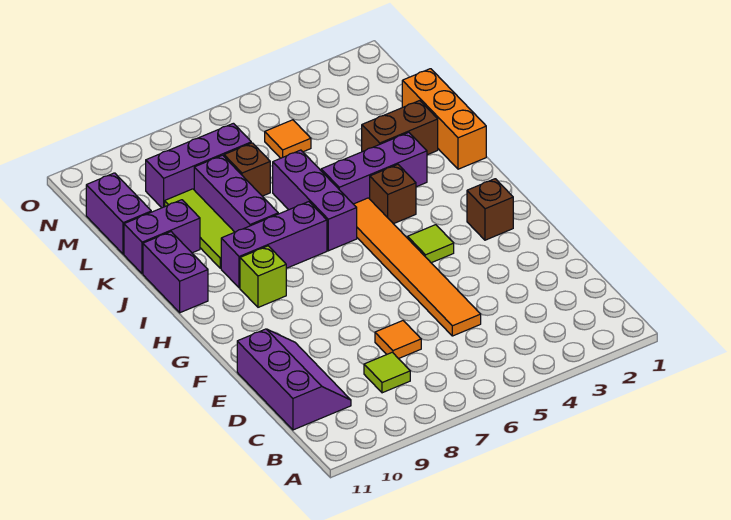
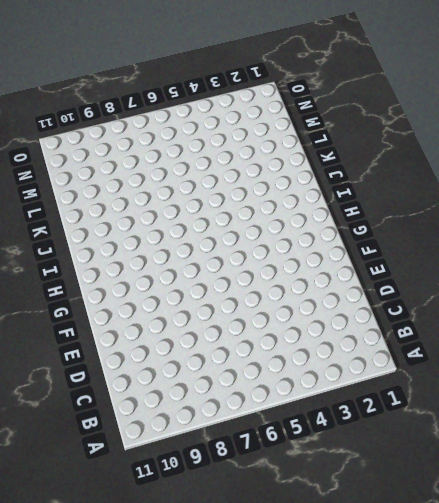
none -> lime 1x1 tile [364,352,410,393]
none -> purple 2x3 slope [237,329,351,430]
none -> orange 1x6 tile [354,198,481,336]

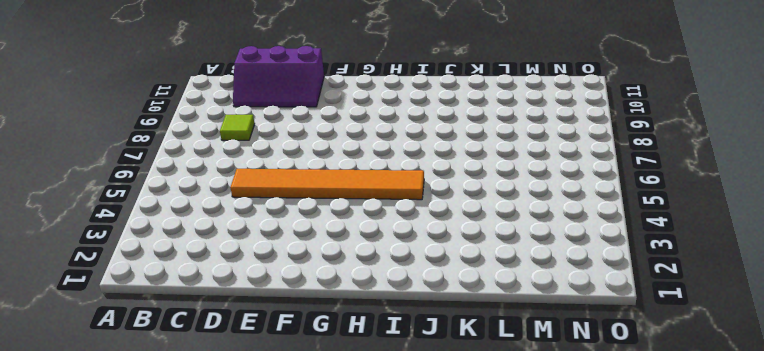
none -> orange 1x1 tile [375,321,421,359]
none -> brown 1x1 brick [467,179,513,240]
none -> lime 1x1 tile [408,225,454,263]

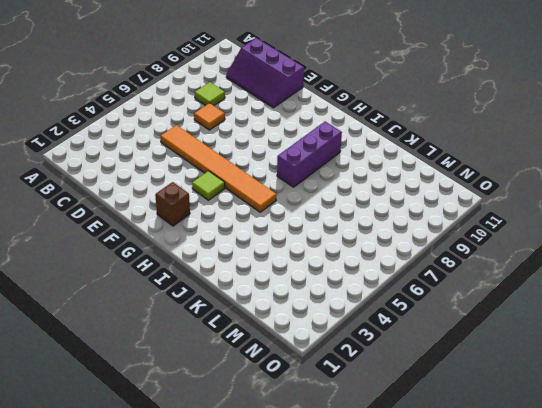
none -> lime 1x1 brick [240,246,286,307]
none -> brown 1x1 brick [370,164,416,224]
none -> purple 1x3 brick [273,150,357,251]

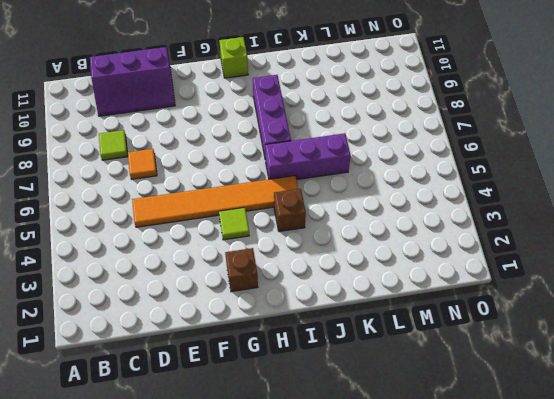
lime 1x1 brick [219,37,248,78] -> lime 1x1 brick moved to [240,246,286,307]
none -> purple 1x2 brick [143,232,208,313]
none -> orange 1x3 brick [402,69,486,169]
none -> purple 1x3 brick [321,132,427,204]

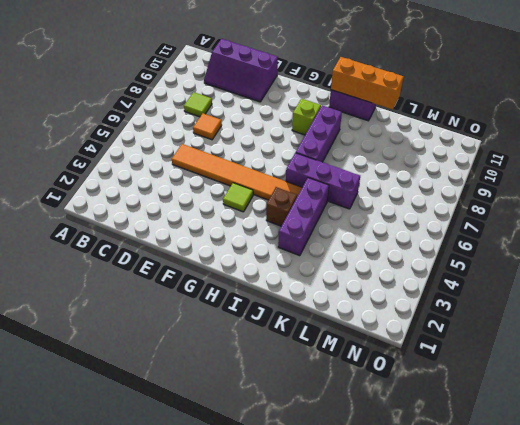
orange 1x3 brick [331,57,403,110] -> orange 1x3 brick moved to [402,69,486,169]
none -> brown 1x1 brick [467,179,513,240]
none -> purple 1x3 brick [194,155,278,232]
none -> lime 1x3 tile [165,189,234,268]

